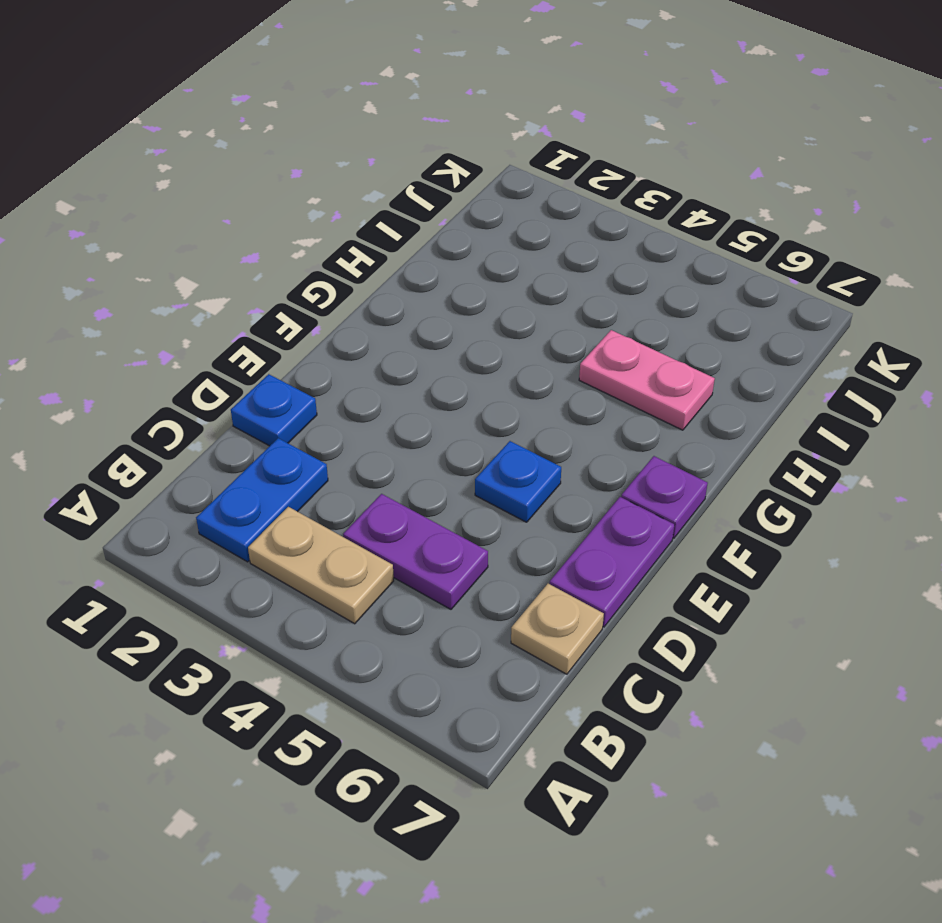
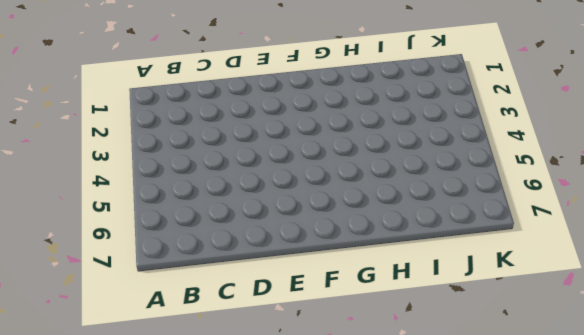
none -> blue 1x2 plate [196,438,328,562]
none -> tan 1x2 plate [248,507,394,624]

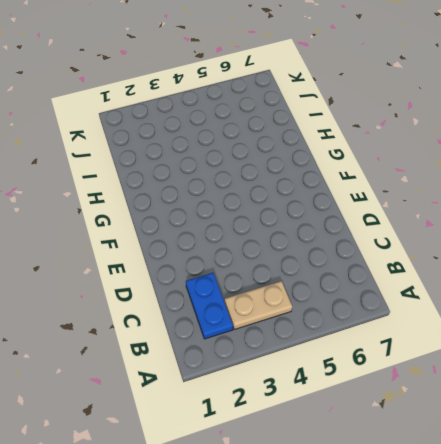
none -> purple 1x2 plate [343,494,488,609]
none -> tan 1x1 plate [511,584,604,674]

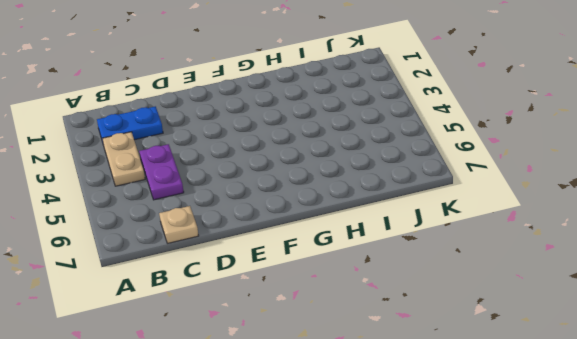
none -> blue 1x1 plate [231,374,317,446]
none -> purple 1x2 plate [550,497,674,627]

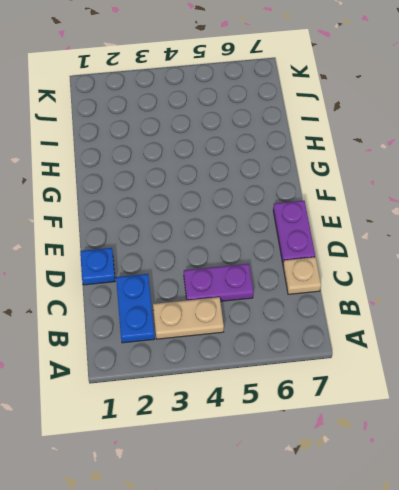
none -> blue 1x1 plate [475,441,561,522]
none -> purple 1x1 plate [621,456,708,538]

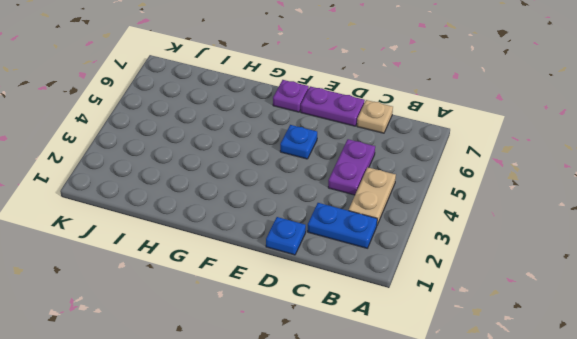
none -> pink 1x2 plate [579,330,715,430]

